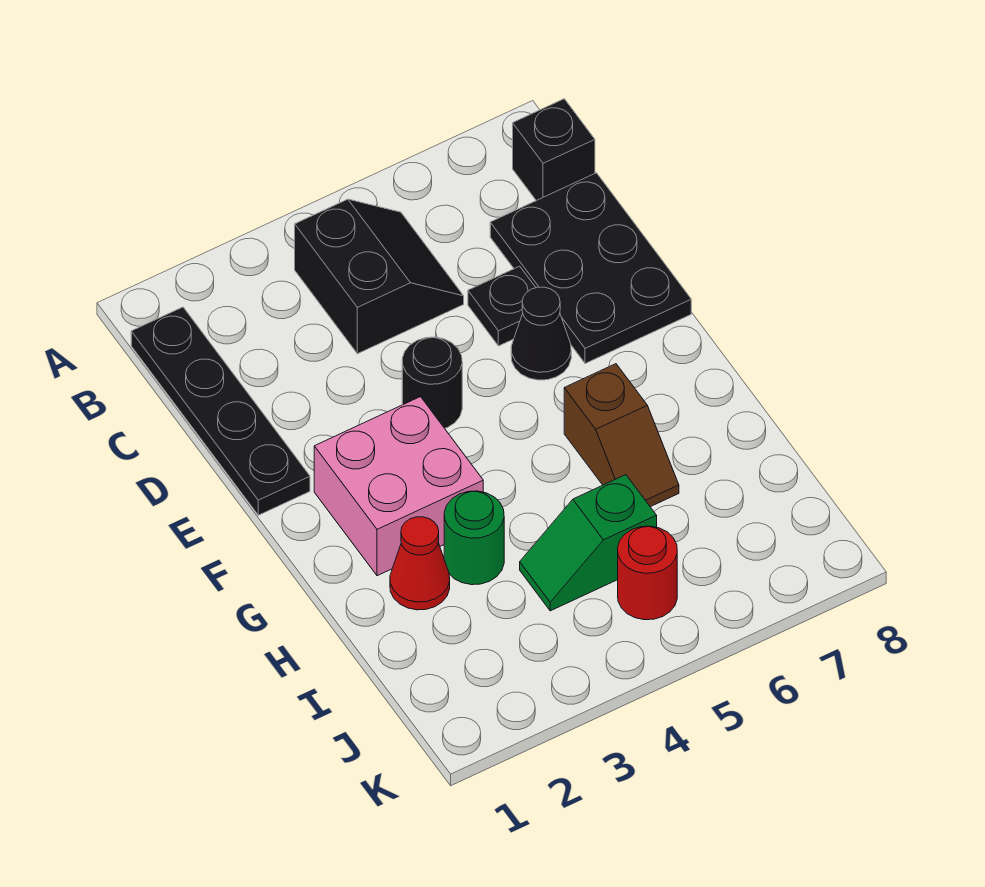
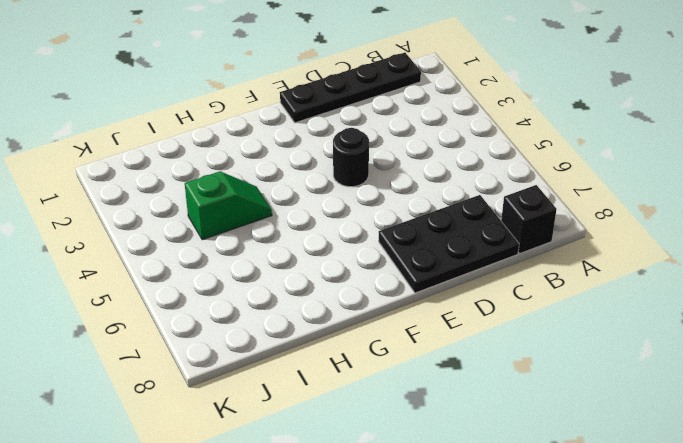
green 1x2 slope [185,171,272,240] -> green 1x2 slope turned to [520,475,657,611]
none -> black 2x2 slope [295,199,464,354]
none -> black 1x1 plate [468,266,536,346]
none -> black 1x1 cone [511,287,571,380]

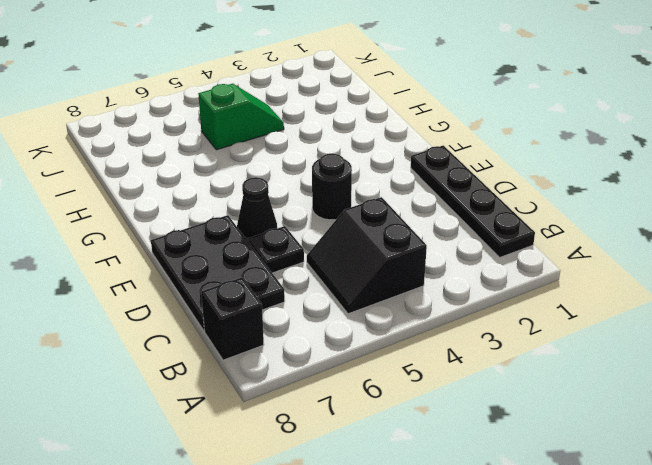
none -> pink 2x2 brick [314,397,483,576]
none -> brown 1x2 slope [564,364,679,507]
none -> red 1x1 cone [390,517,450,610]

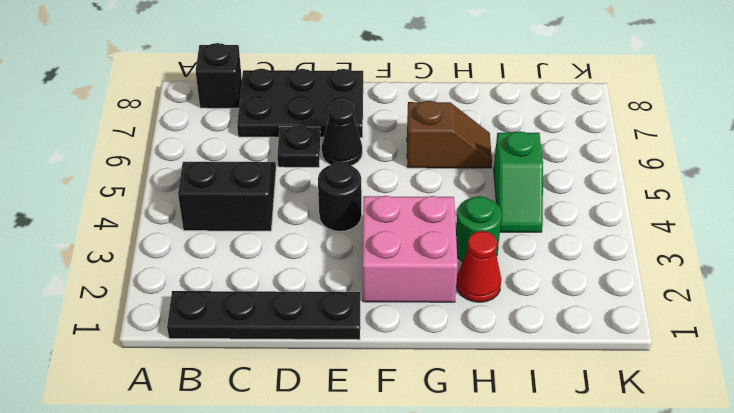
none -> red 1x1 round brick [618,526,677,620]

